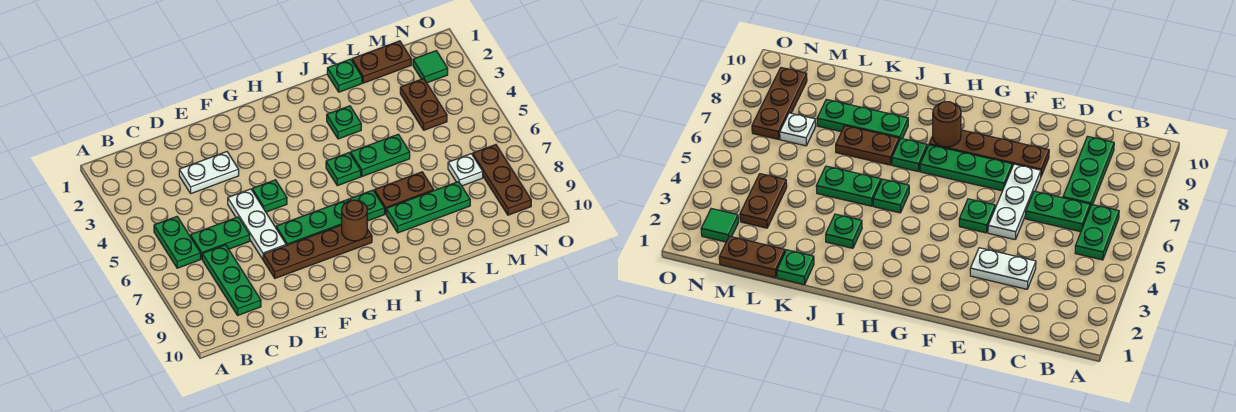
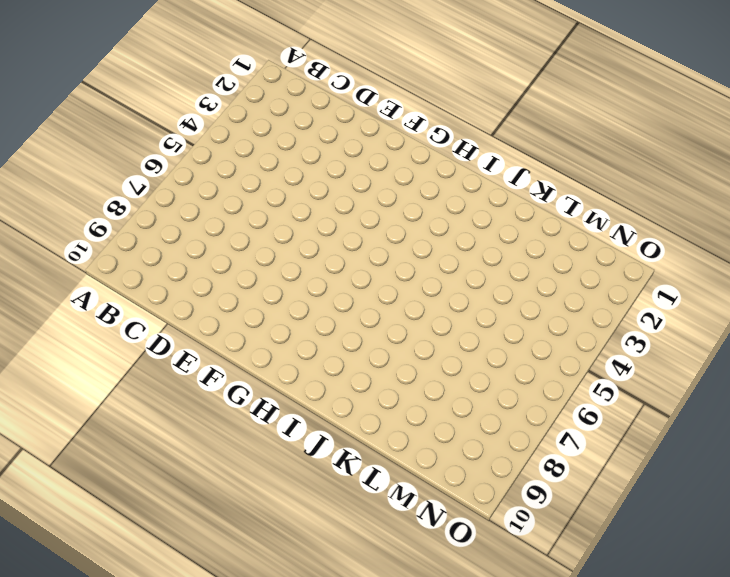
none -> green 1x2 plate [154,217,201,268]
none -> green 1x2 plate [190,217,250,259]
none -> green 1x3 plate [202,245,261,315]

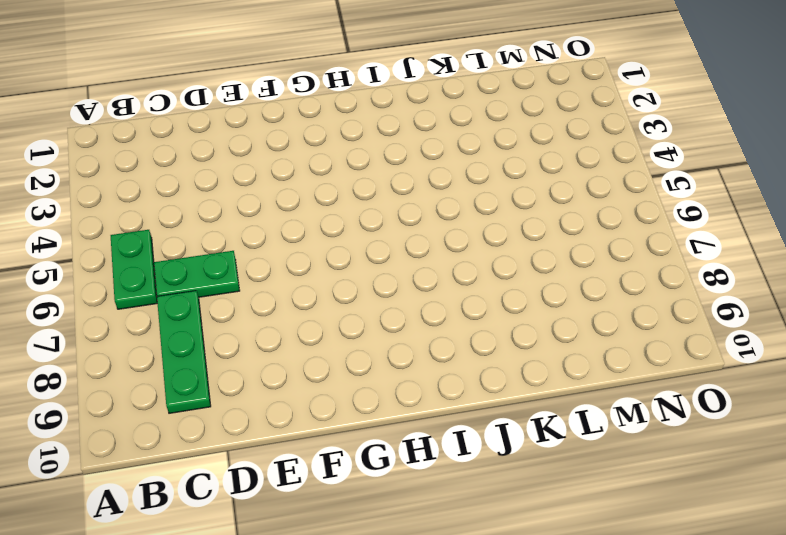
none -> white 1x2 plate [179,152,239,193]
none -> white 1x3 plate [228,189,286,259]
none -> brown 1x4 plate [263,225,372,278]

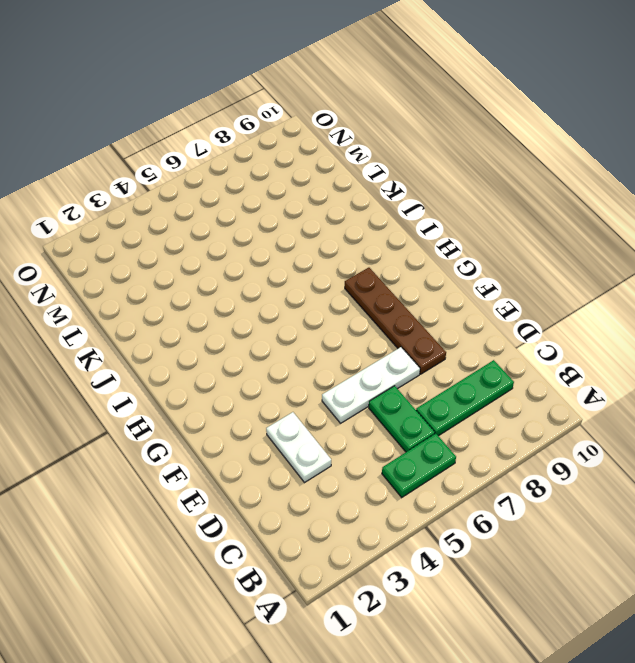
none -> green 1x1 plate [252,180,287,212]
none -> green 1x3 plate [276,199,350,245]
none -> green 1x1 plate [326,153,361,186]

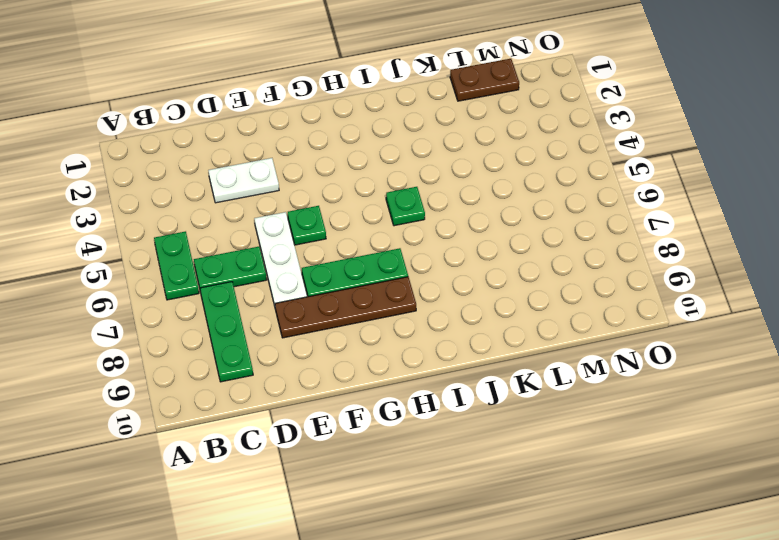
none -> green 1x1 plate [350,190,385,221]
none -> green 1x1 plate [327,106,361,139]
none -> green 1x2 plate [350,134,410,176]

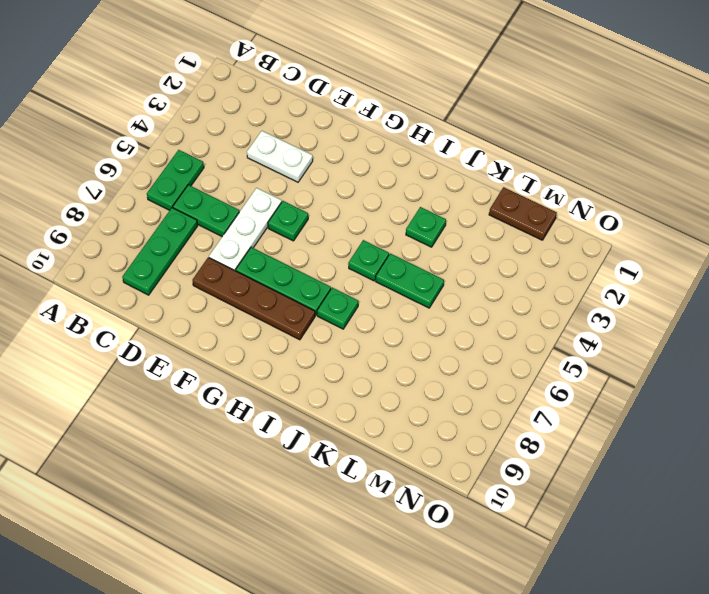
none -> brown 1x2 plate [374,172,434,214]
none -> green 1x3 plate [386,182,470,233]
none -> green 1x1 plate [327,59,362,92]

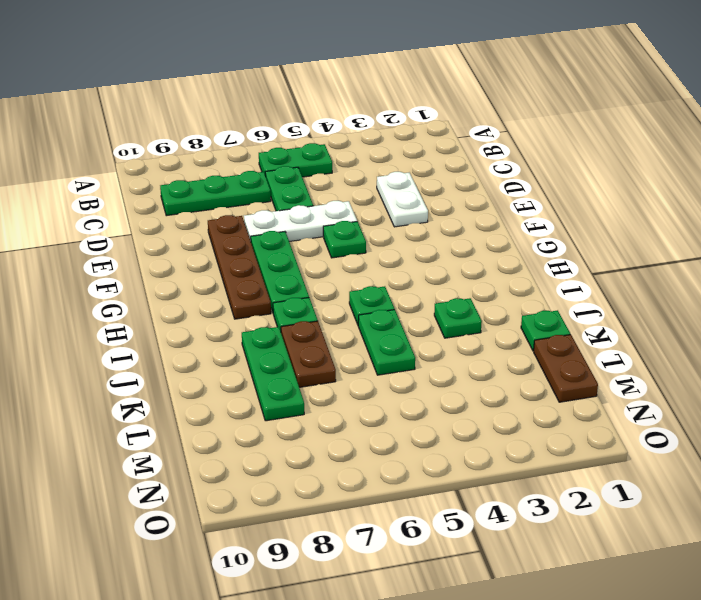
none -> brown 1x2 plate [400,78,447,130]
none -> white 1x1 plate [448,154,483,186]
none -> green 1x1 tile [413,51,448,83]

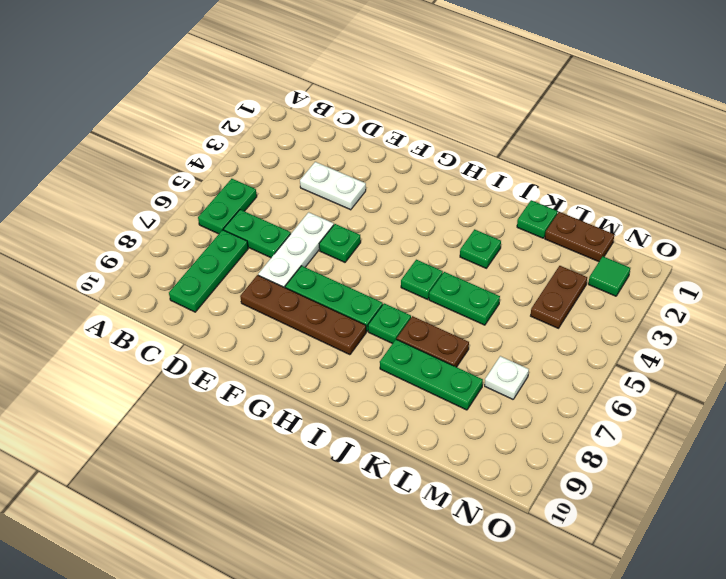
none -> brown 1x3 plate [473,145,531,215]
none -> brown 1x1 round brick [342,200,367,241]

